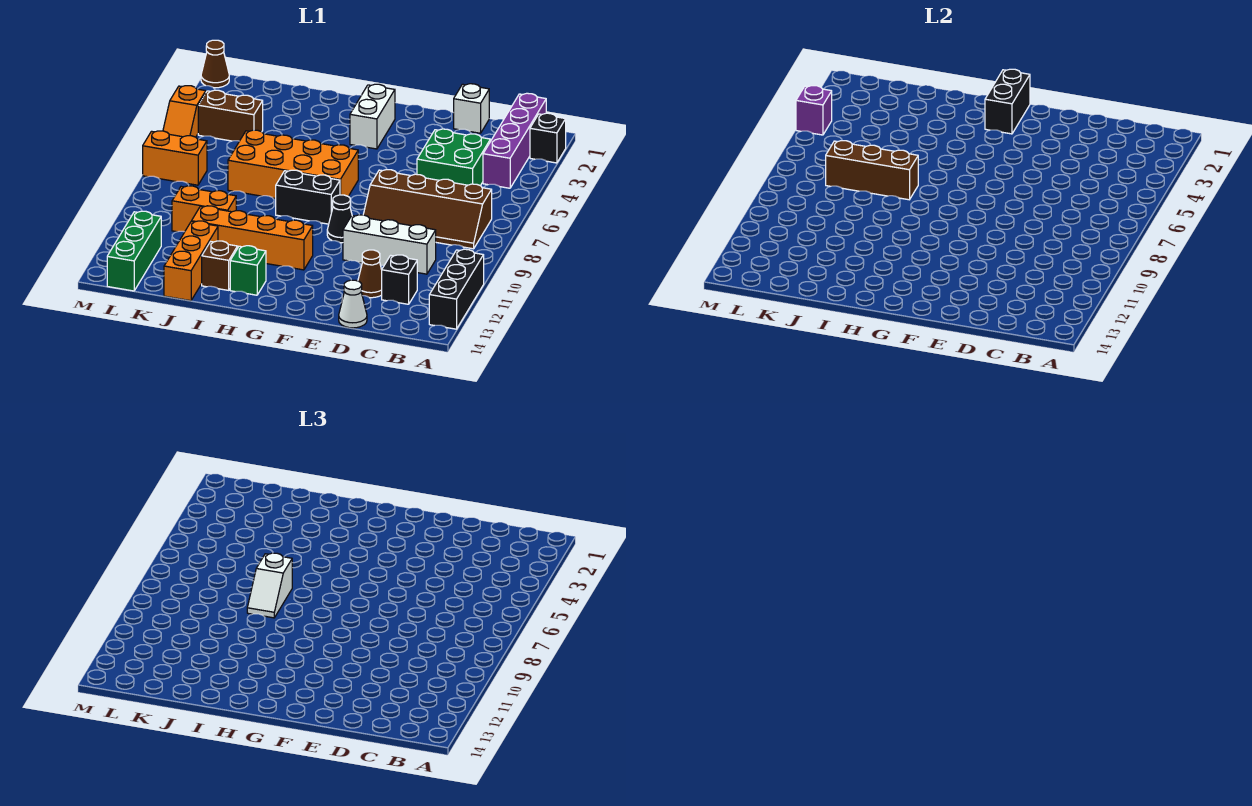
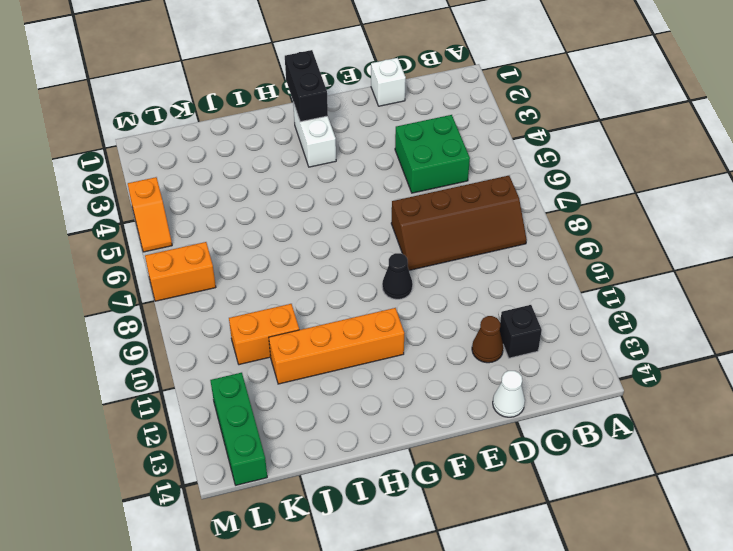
none -> black 1x1 brick [530,113,566,163]
none -> black 1x3 brick [429,249,484,329]
none -> purple 1x4 brick [483,93,546,188]

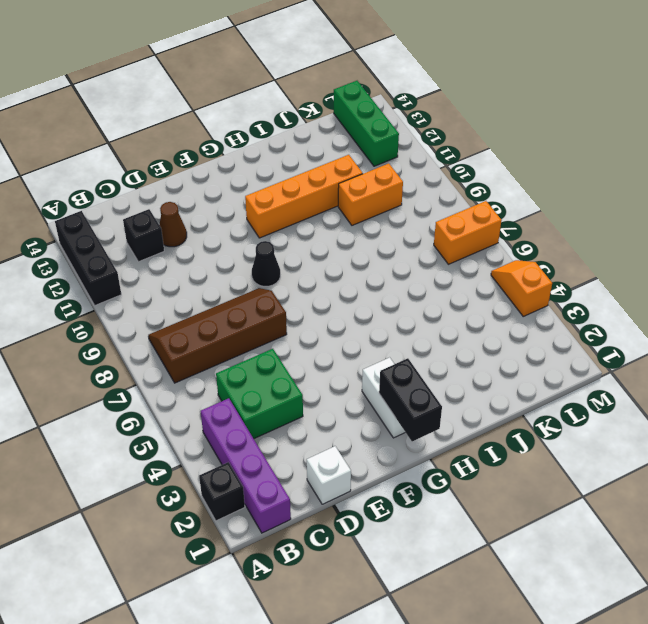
none -> white 1x3 brick [343,215,436,274]
none -> white 1x1 cone [339,280,367,328]
none -> orange 2x4 brick [228,130,358,198]

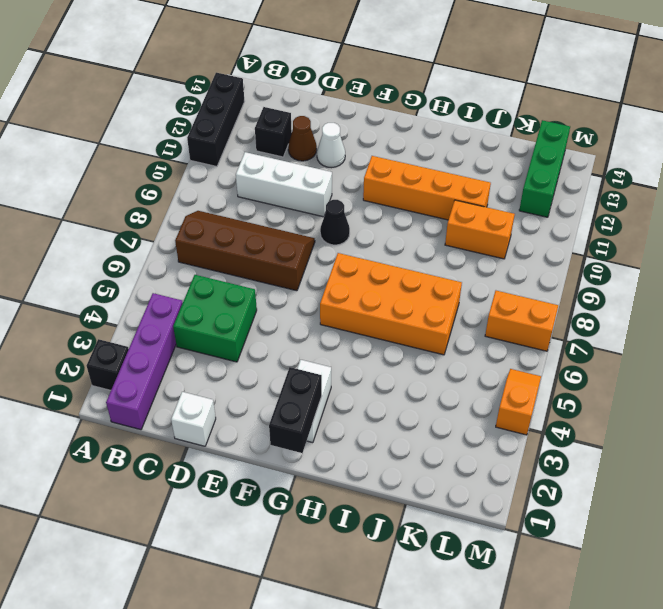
white 1x1 cone [317,123,345,168] -> white 1x1 cone moved to [339,280,367,328]
none -> black 1x2 brick [276,170,340,224]
none -> green 1x1 brick [230,246,266,295]
none -> brown 1x1 brick [202,241,238,290]

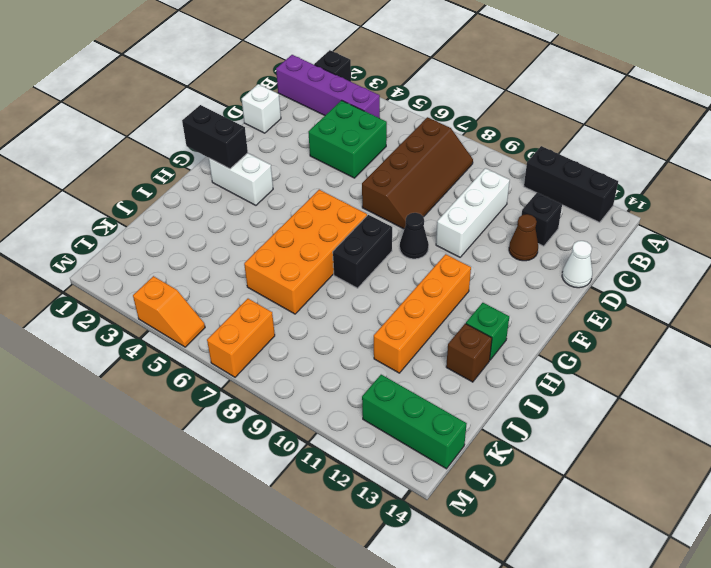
none -> orange 1x2 brick [172,186,236,232]
none -> orange 1x3 brick [164,221,218,301]
none -> brown 1x2 brick [198,90,263,141]

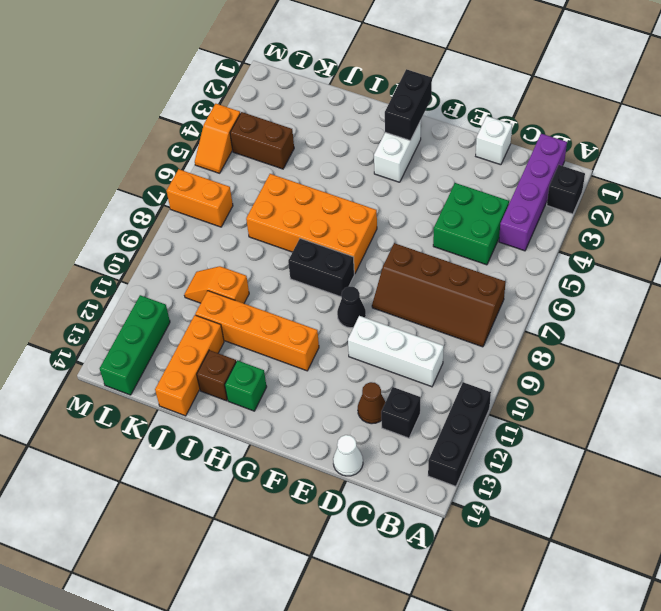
orange 1x2 slope [184,266,249,303] -> orange 1x2 brick [172,186,236,232]
none -> brown 1x1 cone [201,40,229,88]
none -> brown 1x3 brick [826,141,918,200]
none -> purple 1x1 brick [796,86,832,135]

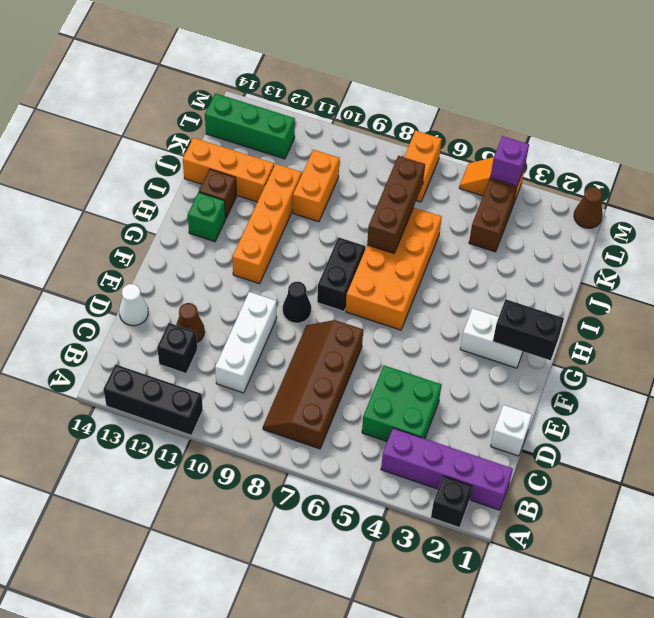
none -> white 1x2 slope [247,553,292,618]

